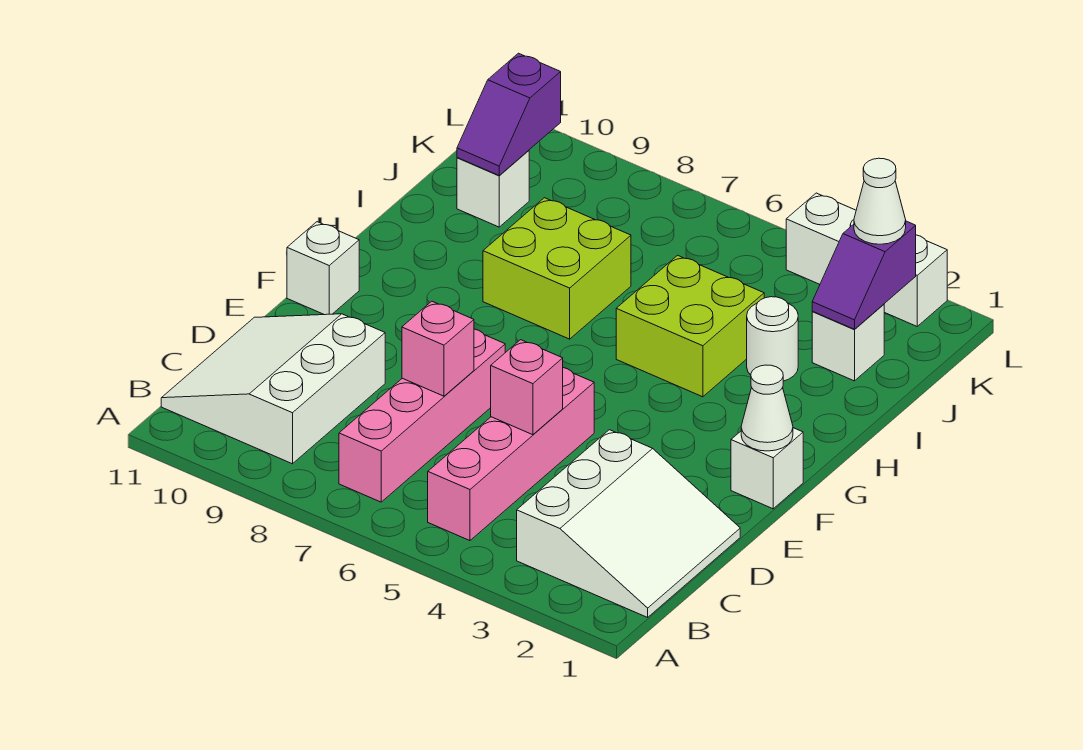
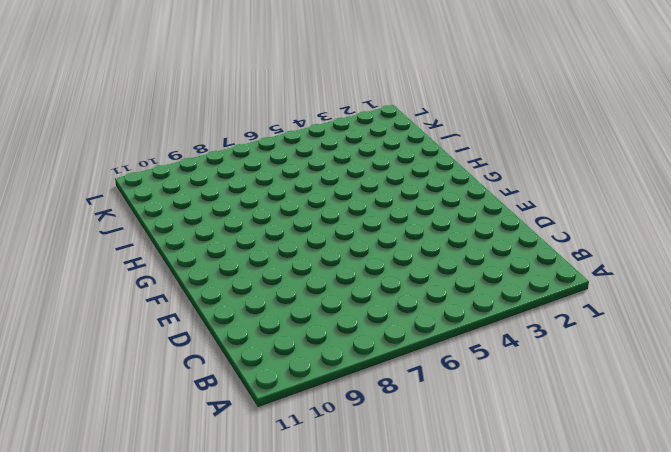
none -> white 3x3 slope [517,430,740,617]
none -> pink 1x4 brick [428,368,594,541]
none -> pink 1x4 brick [339,329,505,502]

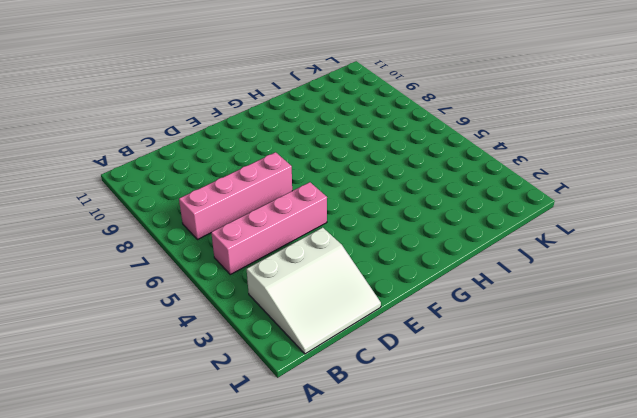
none -> white 3x3 slope [161,314,385,464]
none -> white 1x1 brick [731,428,803,509]
none -> white 1x1 brick [287,222,359,315]

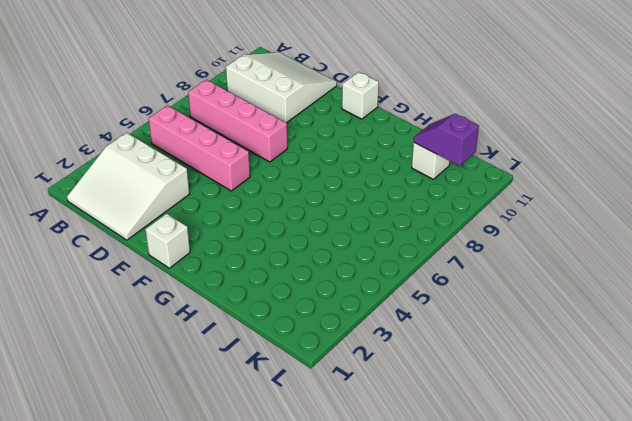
none -> lime 2x2 brick [616,255,764,397]
none -> lime 2x2 brick [483,198,631,339]
none -> white 1x1 round brick [747,297,798,381]

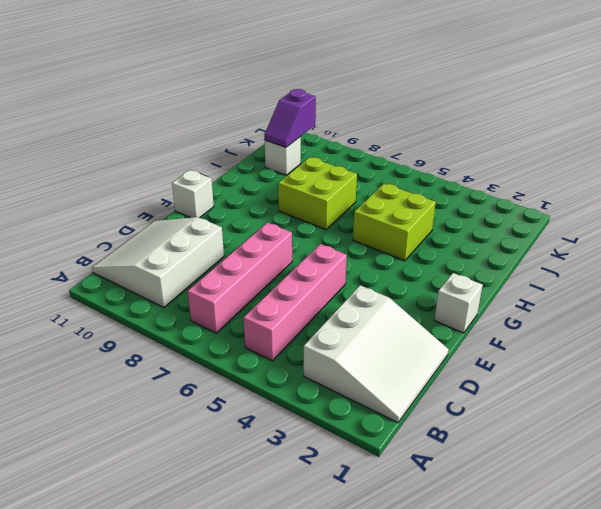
none -> white 1x1 round brick [747,297,798,381]
none -> white 1x1 brick [812,304,884,381]
none -> white 1x3 brick [786,193,947,326]

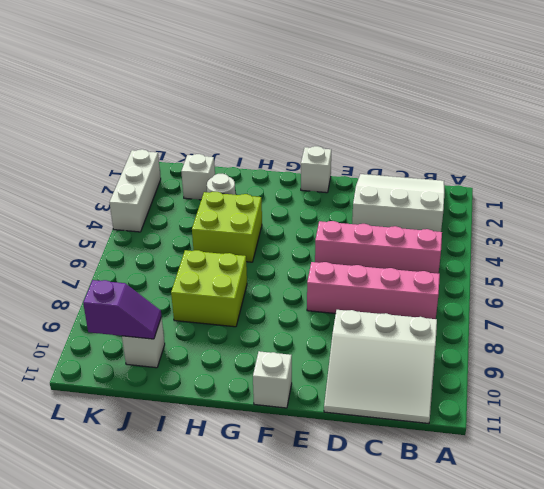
none -> pink 1x1 brick [491,340,563,435]
none -> pink 1x1 brick [402,301,474,396]
none -> white 1x1 cone [741,365,793,451]

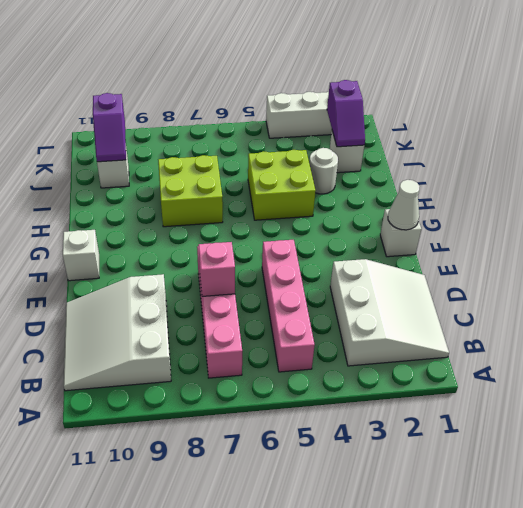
none -> pink 1x1 brick [491,340,563,435]
none -> white 1x1 cone [854,158,906,244]

